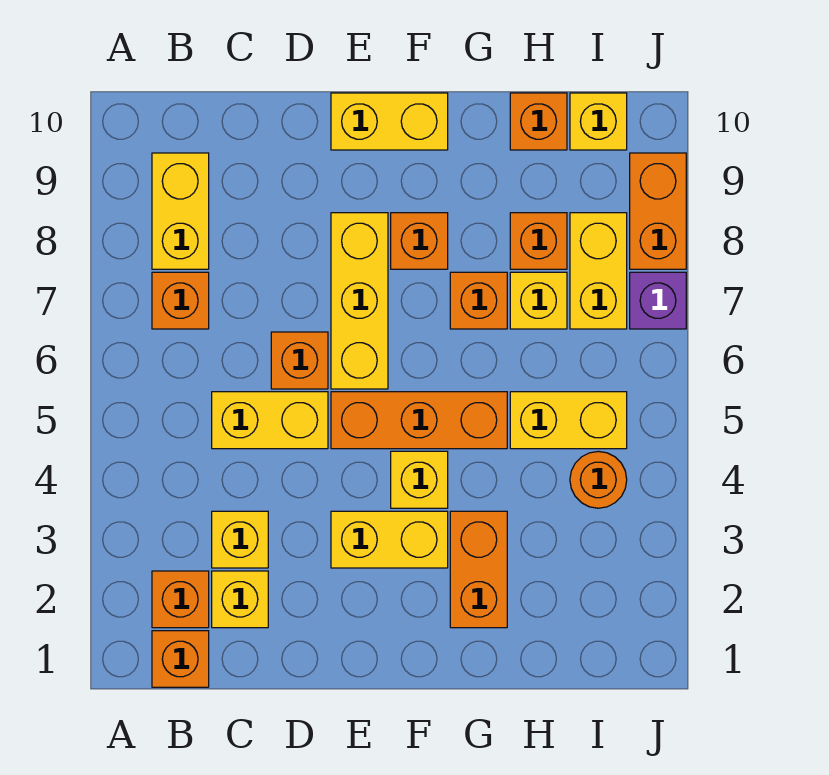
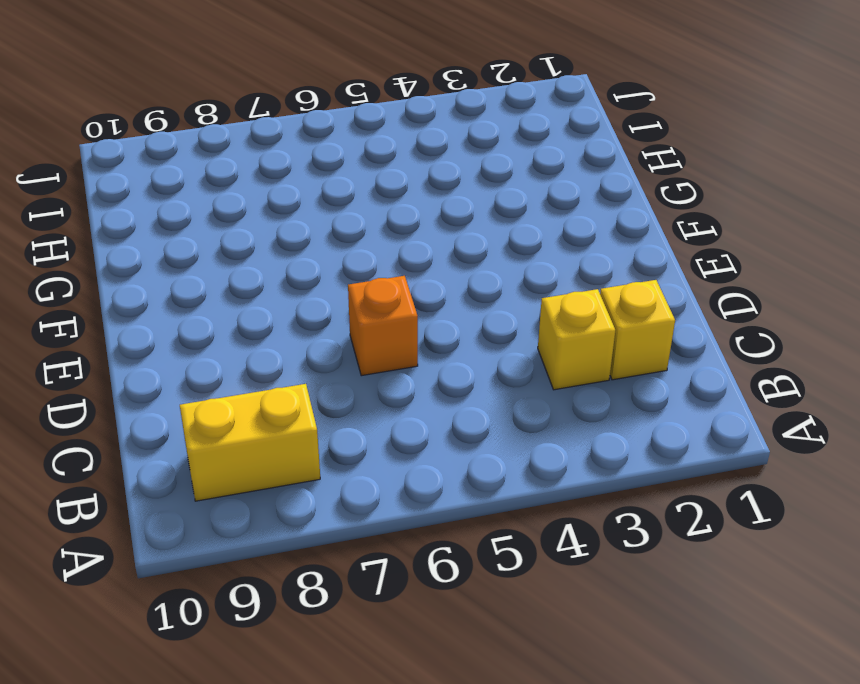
none -> orange 1x1 brick [152,631,209,687]
none -> orange 1x1 brick [152,571,209,628]
none -> orange 1x1 brick [152,272,209,329]

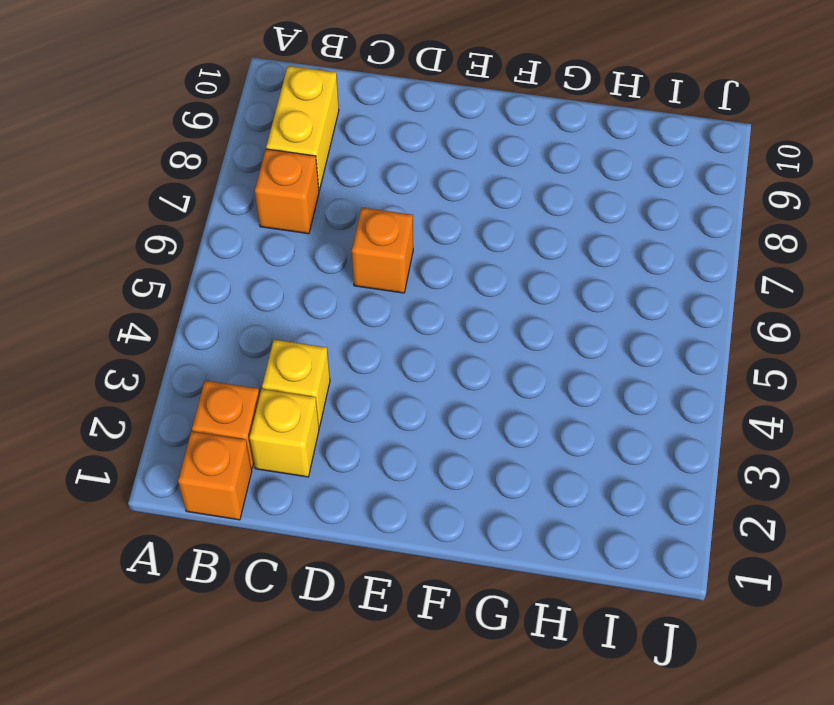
none -> yellow 1x2 brick [212,392,328,449]
none -> yellow 1x2 brick [331,511,448,568]
none -> orange 1x3 brick [331,392,507,449]

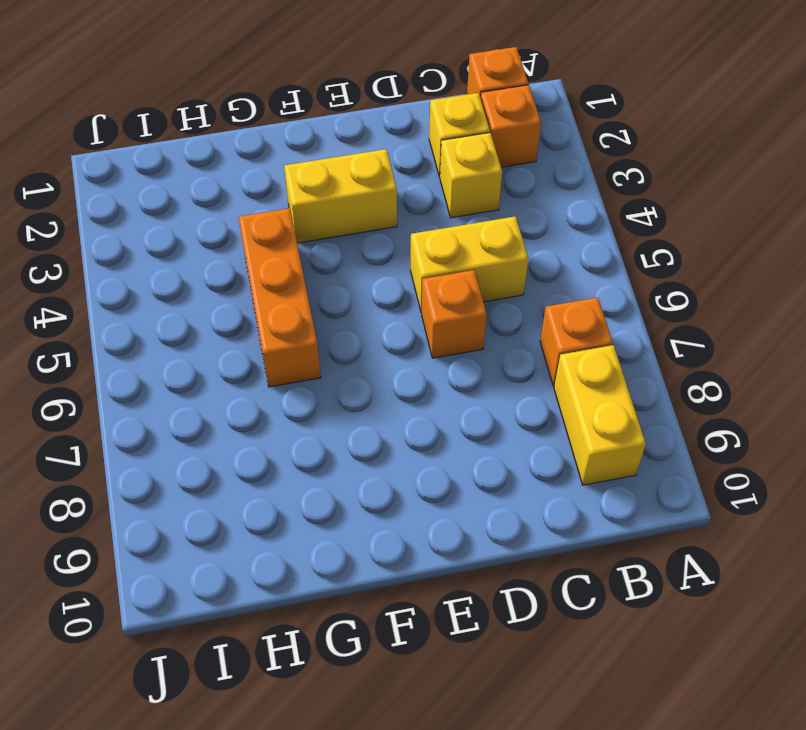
orange 1x3 brick [239,208,321,387] -> orange 1x3 brick turned to [331,392,507,449]
none -> yellow 1x3 brick [331,213,388,389]
none -> yellow 1x2 brick [331,93,448,150]
none -> yellow 1x1 brick [391,451,448,508]

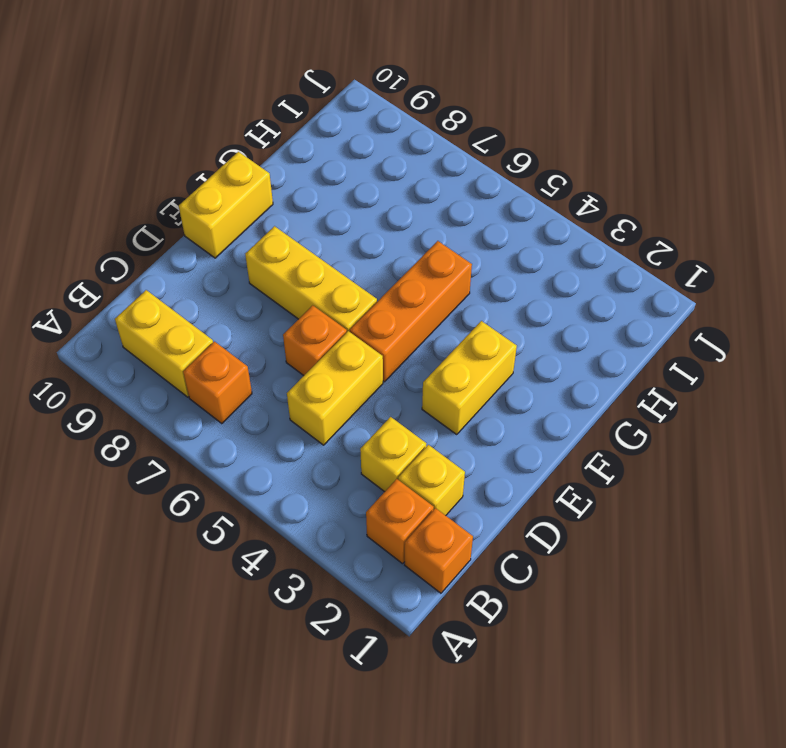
none -> yellow 1x1 brick [391,451,448,508]
none -> orange 1x1 brick [391,213,448,269]
none -> orange 1x2 brick [450,511,507,628]

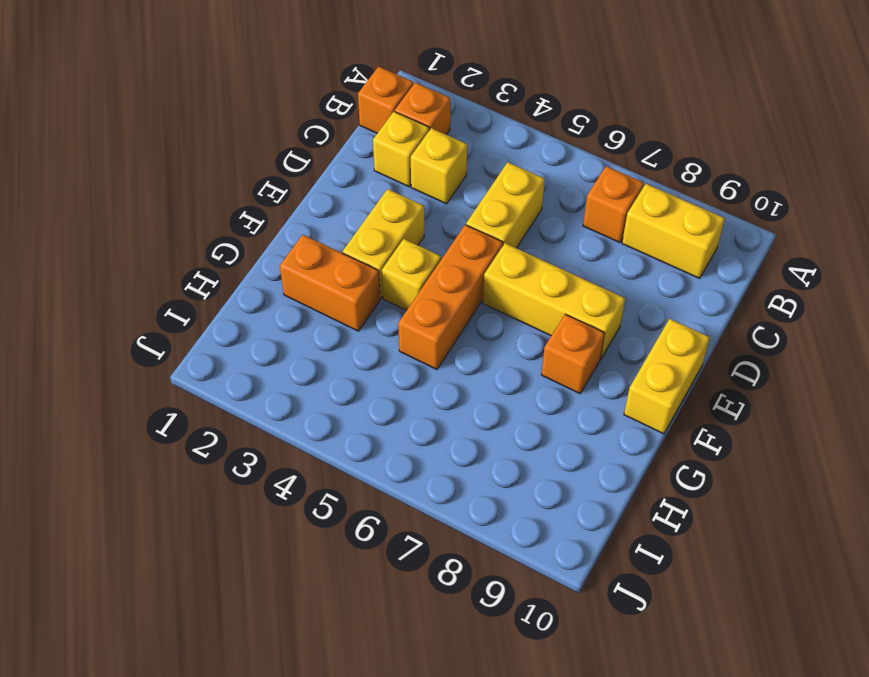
none -> orange 1x1 brick [271,332,328,389]
none -> orange 1x1 brick [450,272,507,329]
none -> yellow 1x2 brick [510,392,627,449]

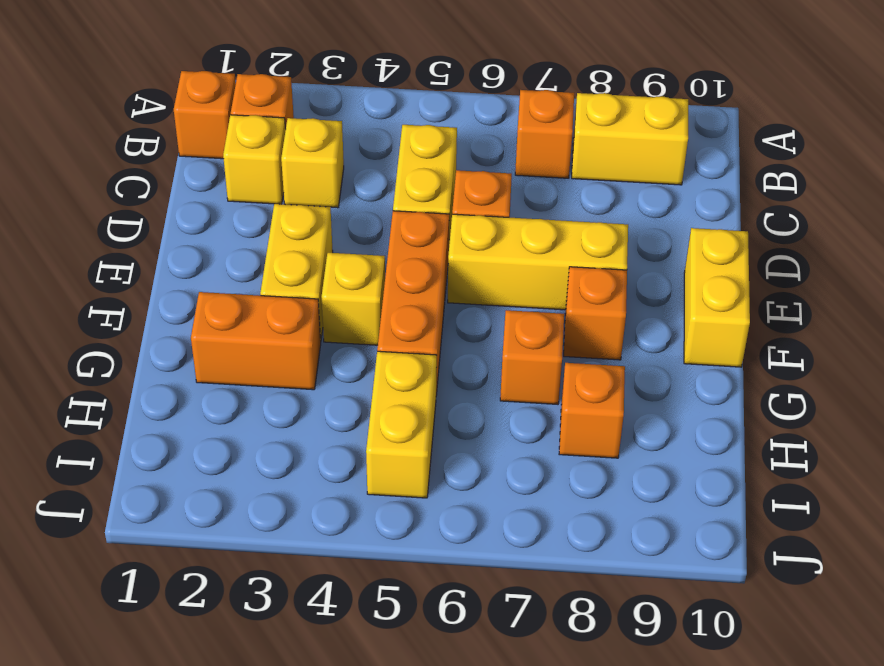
none -> yellow 1x1 brick [510,272,567,329]
none -> orange 1x1 brick [510,93,567,150]
none -> orange 1x1 round brick [570,451,627,508]

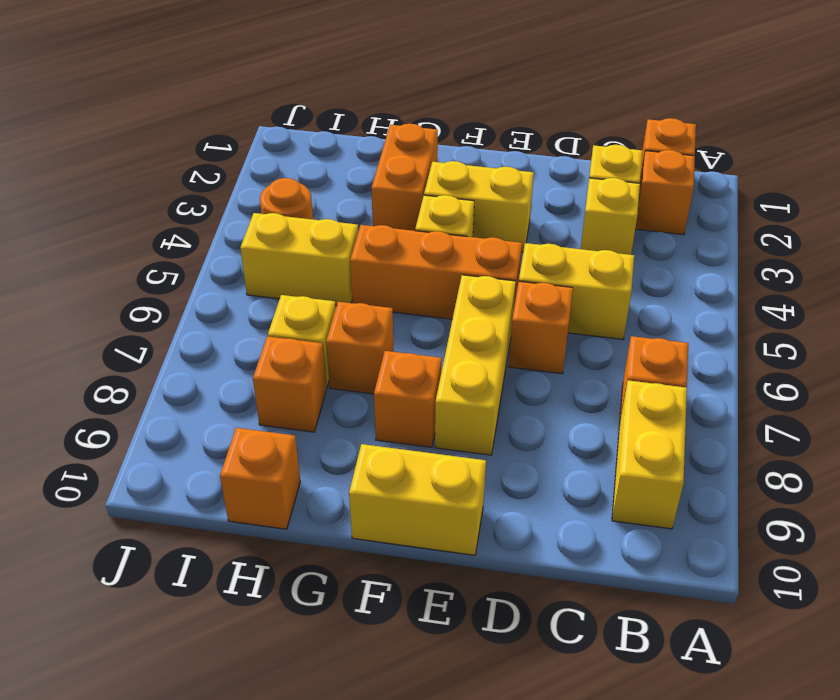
none -> yellow 1x2 brick [570,213,627,329]
none -> yellow 1x1 brick [570,93,627,150]
none -> purple 1x1 brick [630,272,686,329]

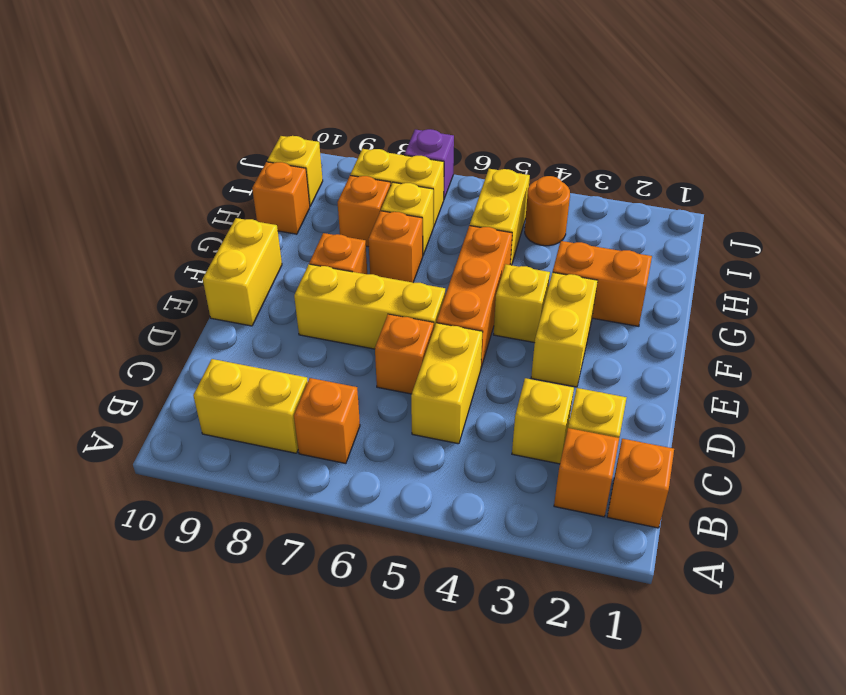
none -> orange 1x2 brick [630,153,686,269]

